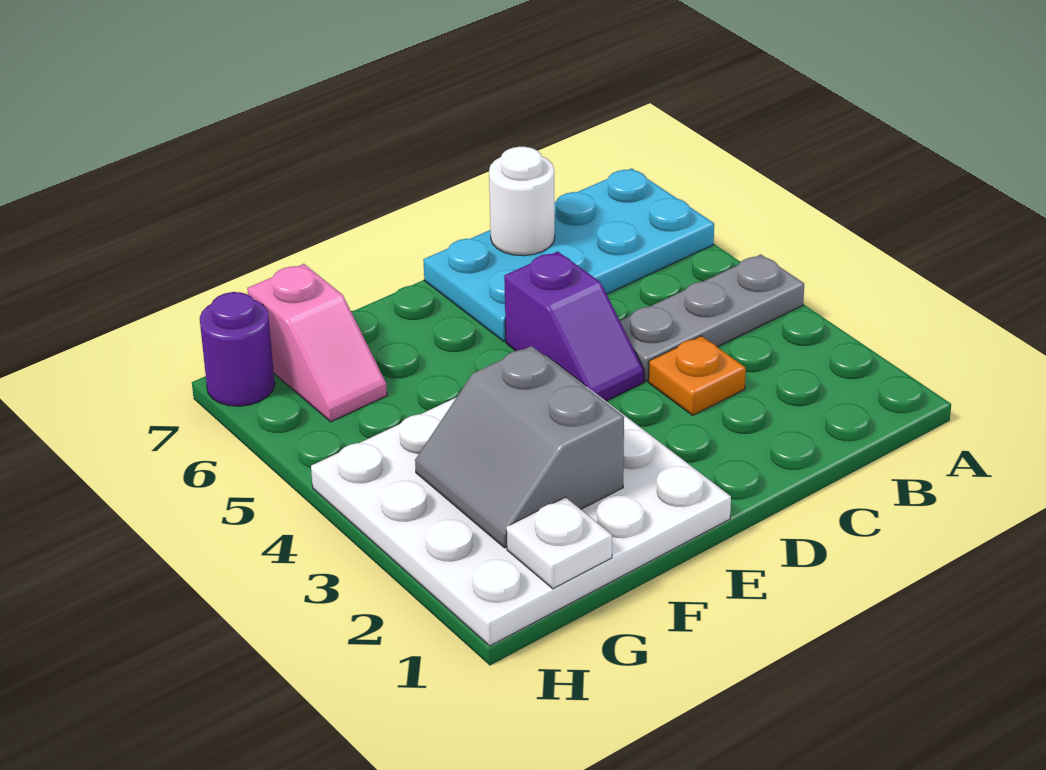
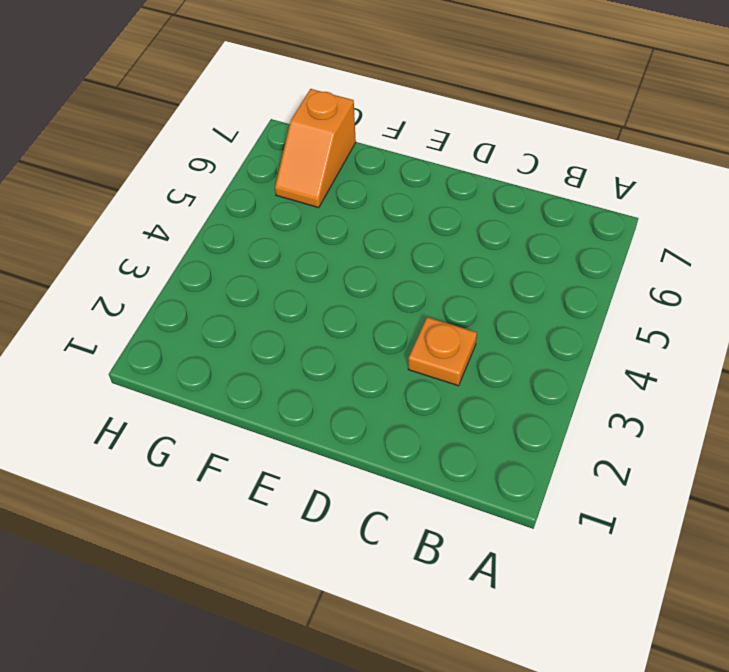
orange 1x2 slope [275,89,356,208] -> pink 1x2 slope [247,264,387,422]
none -> grey 1x3 plate [620,254,804,381]
none -> cyan 2x4 plate [423,168,714,342]

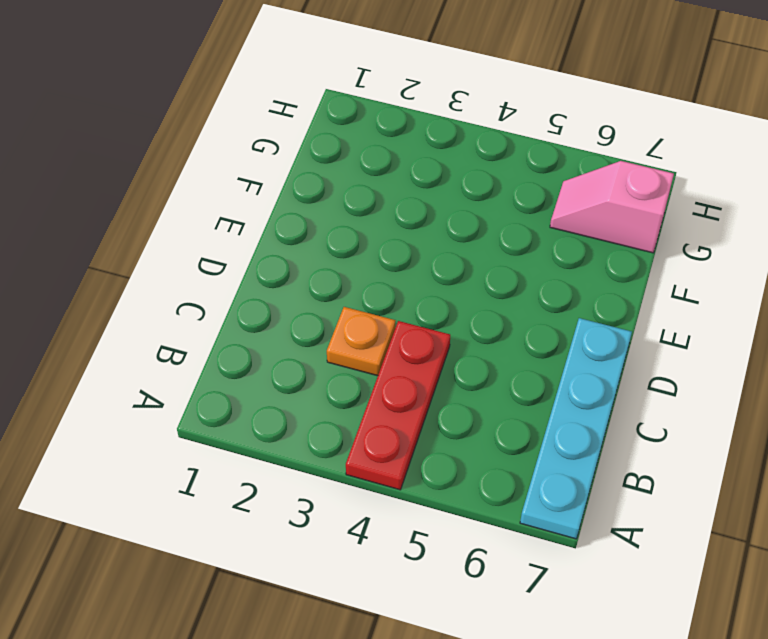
red 1x3 plate [346,321,450,490] -> grey 1x3 plate [620,254,804,381]
cyan 1x4 plate [520,318,632,539] -> cyan 2x4 plate [423,168,714,342]
none -> purple 1x2 slope [504,251,644,401]
none -> white 4x4 plate [311,355,731,646]

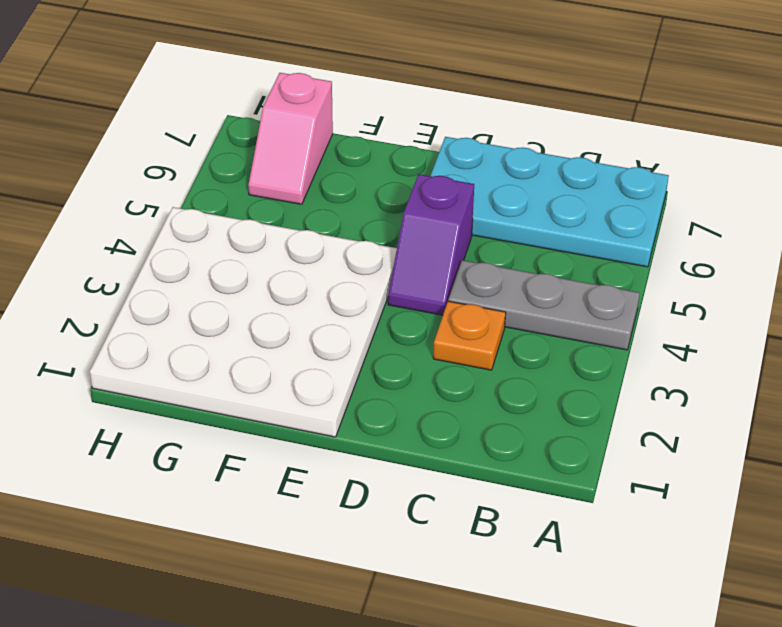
none -> purple 1x1 round brick [200,292,275,406]
none -> white 1x1 round brick [489,147,555,256]

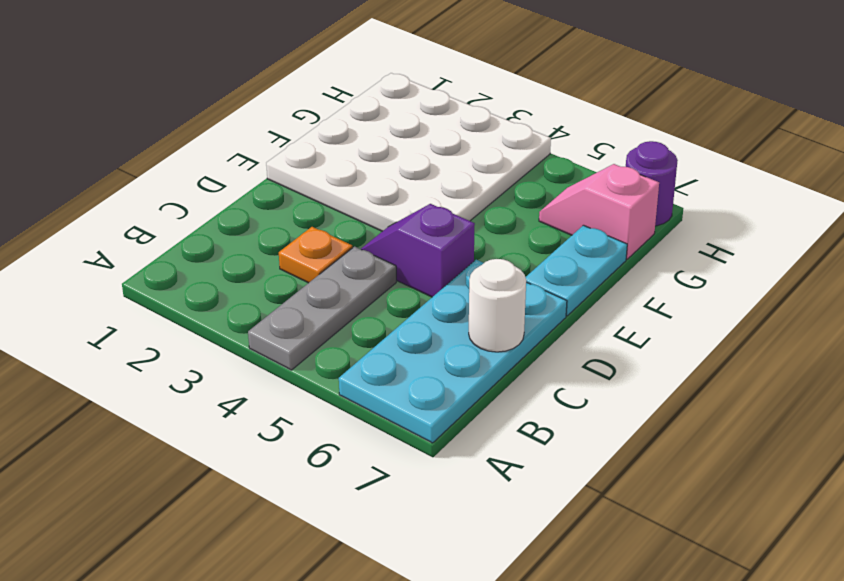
cyan 1x2 plate [526,225,627,316] -> none
none -> grey 2x2 slope [415,346,624,548]
none -> white 1x1 plate [506,497,612,589]

